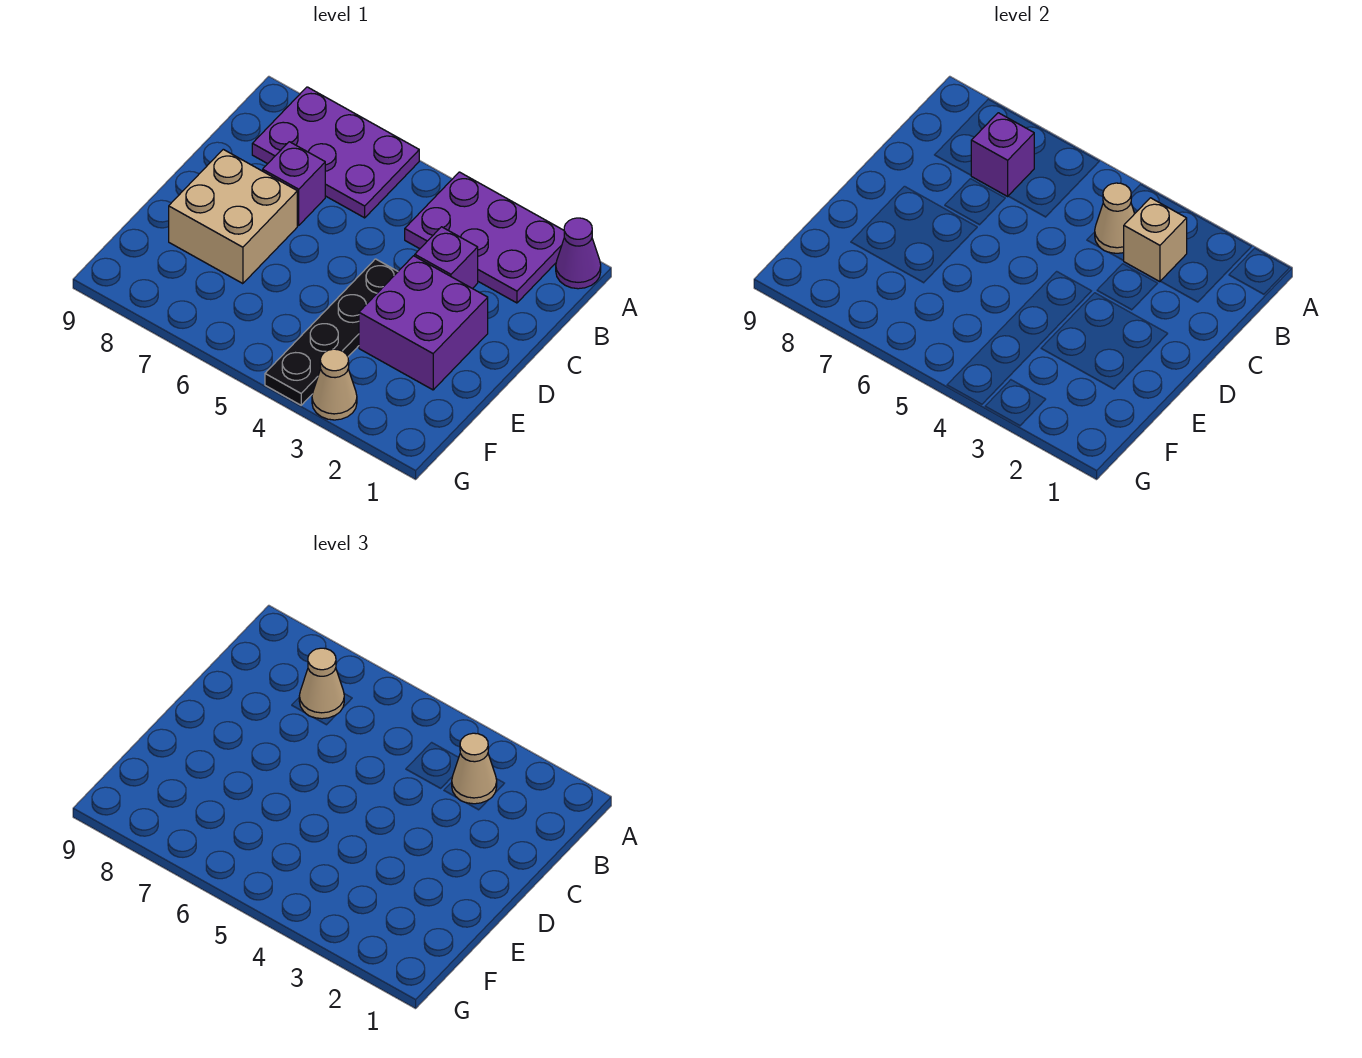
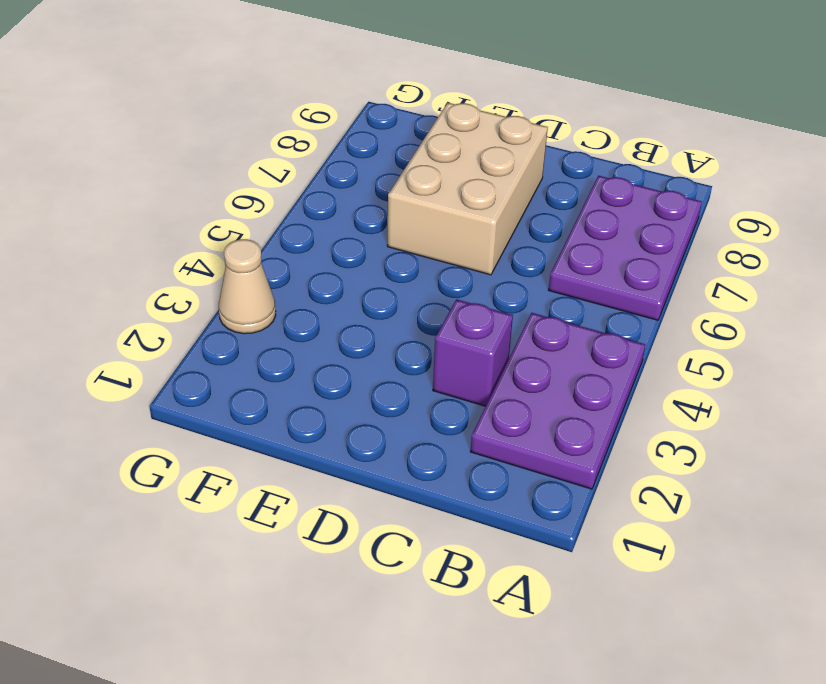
tan 2x3 brick [387,103,548,275] -> tan 2x2 brick [169,149,297,284]
none -> purple 1x1 cone [556,218,601,289]
none -> purple 1x1 brick [263,142,325,225]
none -> purple 2x2 brick [359,256,488,390]

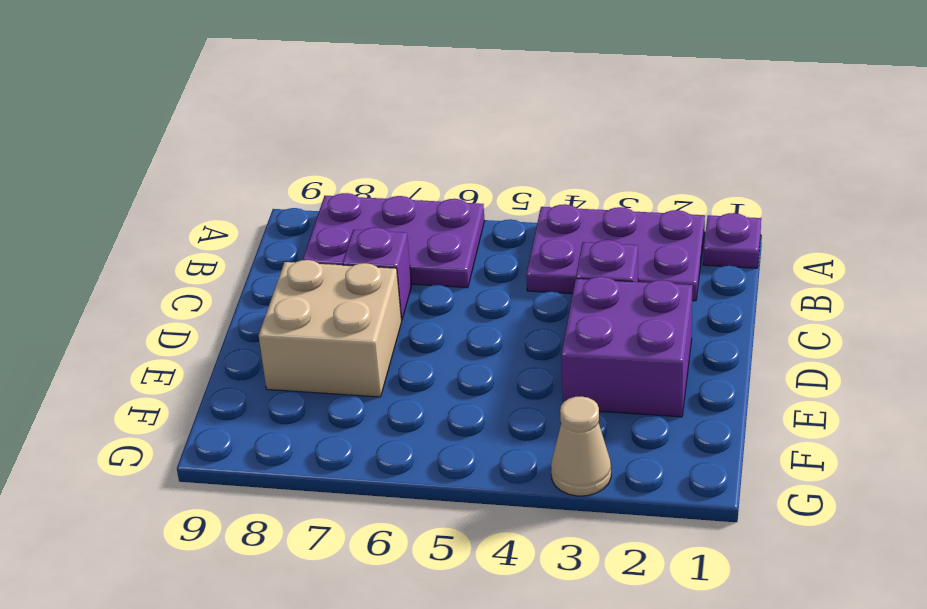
purple 1x1 plate [703,213,761,268] -> purple 1x1 cone [556,218,601,289]
none -> black 1x4 plate [265,259,398,405]
none -> tan 1x1 brick [1123,198,1187,282]
none -> tan 1x1 cone [1095,183,1135,253]

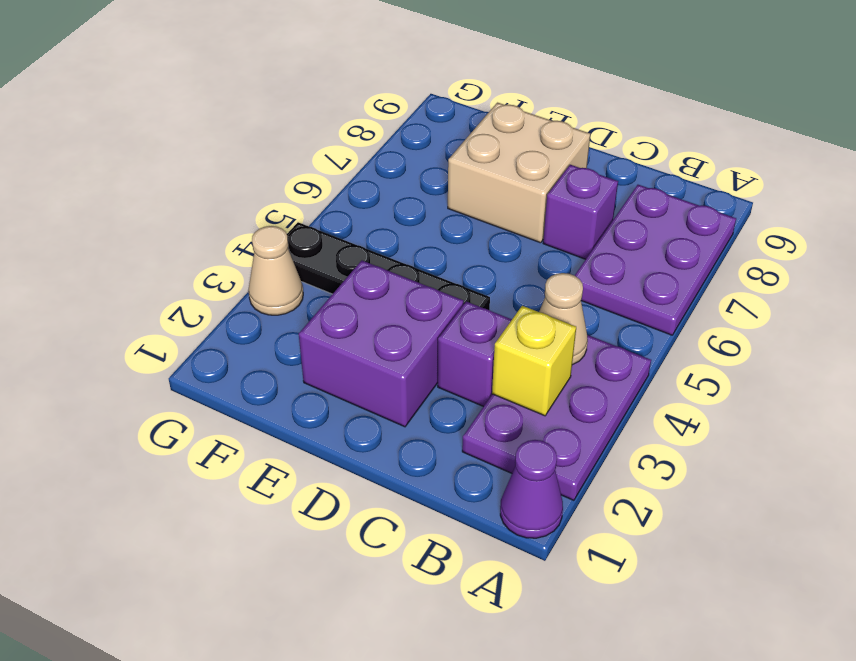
yellow 1x1 brick [492,306,576,416] -> tan 1x1 brick [1123,198,1187,282]
none -> purple 1x1 brick [971,113,1034,196]
none -> tan 1x1 cone [452,733,497,804]
none -> tan 1x1 cone [299,648,344,719]

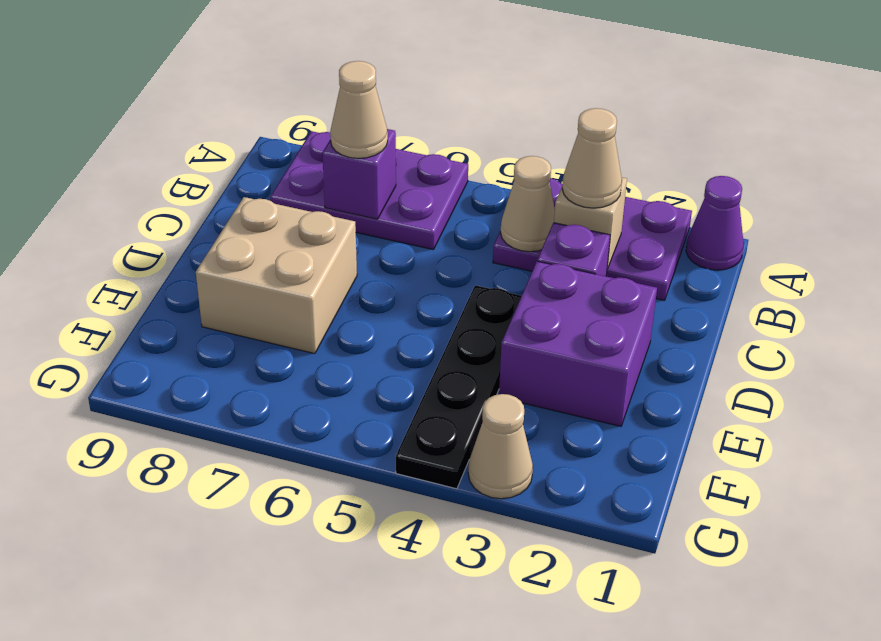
none -> purple 1x1 brick [263,142,325,225]

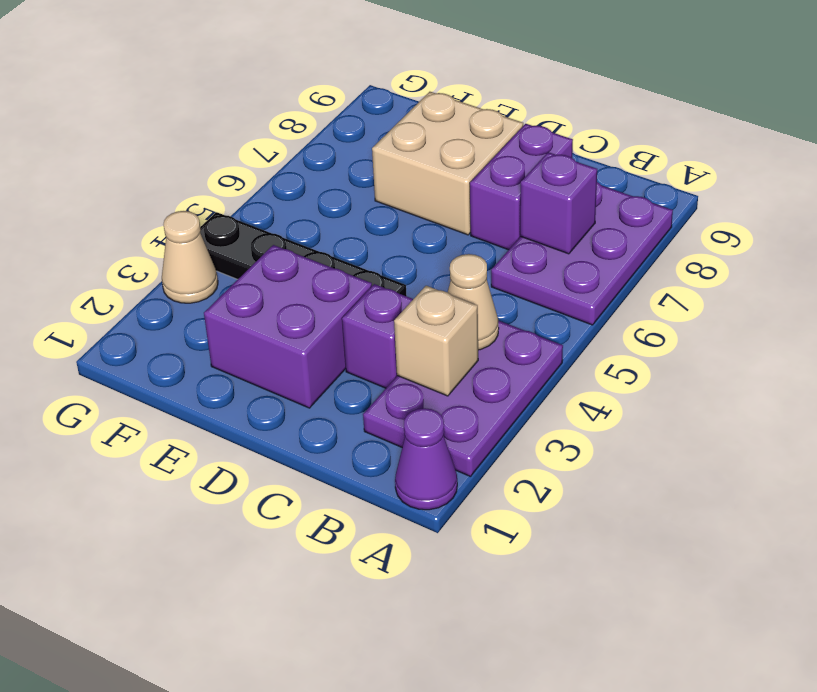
purple 1x2 brick [470,124,573,250] -> purple 1x1 brick [263,142,325,225]
none -> tan 1x1 cone [452,733,497,804]
none -> tan 1x1 cone [299,648,344,719]

